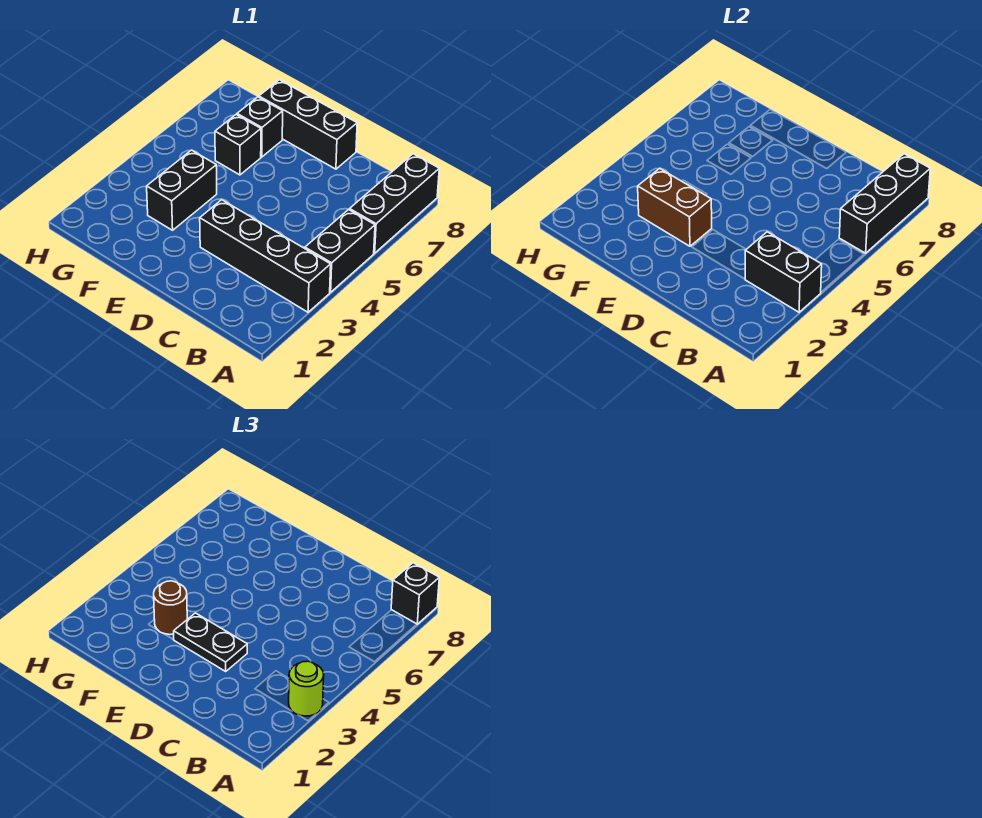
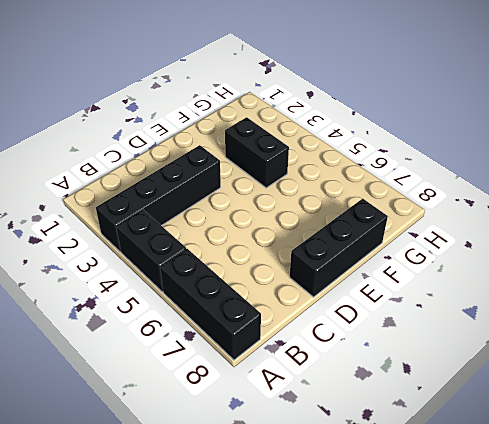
none -> black 1x1 brick [215,115,261,175]
none -> black 1x1 brick [237,97,283,157]
none -> black 1x2 brick [745,232,822,312]

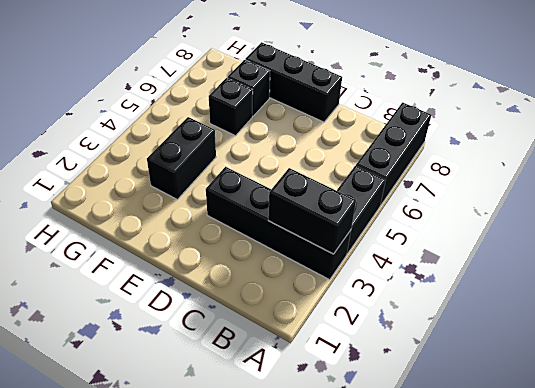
none -> black 1x3 brick [839,154,930,253]
none -> brown 1x2 brick [638,168,712,246]
none -> lime 1x1 round brick [289,661,324,716]

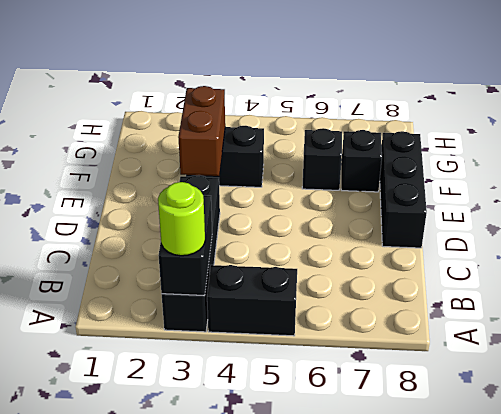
none -> black 1x3 brick [350,154,439,253]
none -> black 1x3 brick [839,154,930,253]
none -> black 1x1 brick [391,563,439,624]

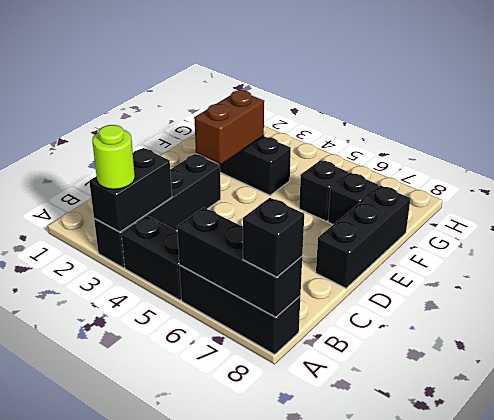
none -> black 1x2 plate [173,613,247,671]
none -> brown 1x1 round brick [154,581,187,635]

